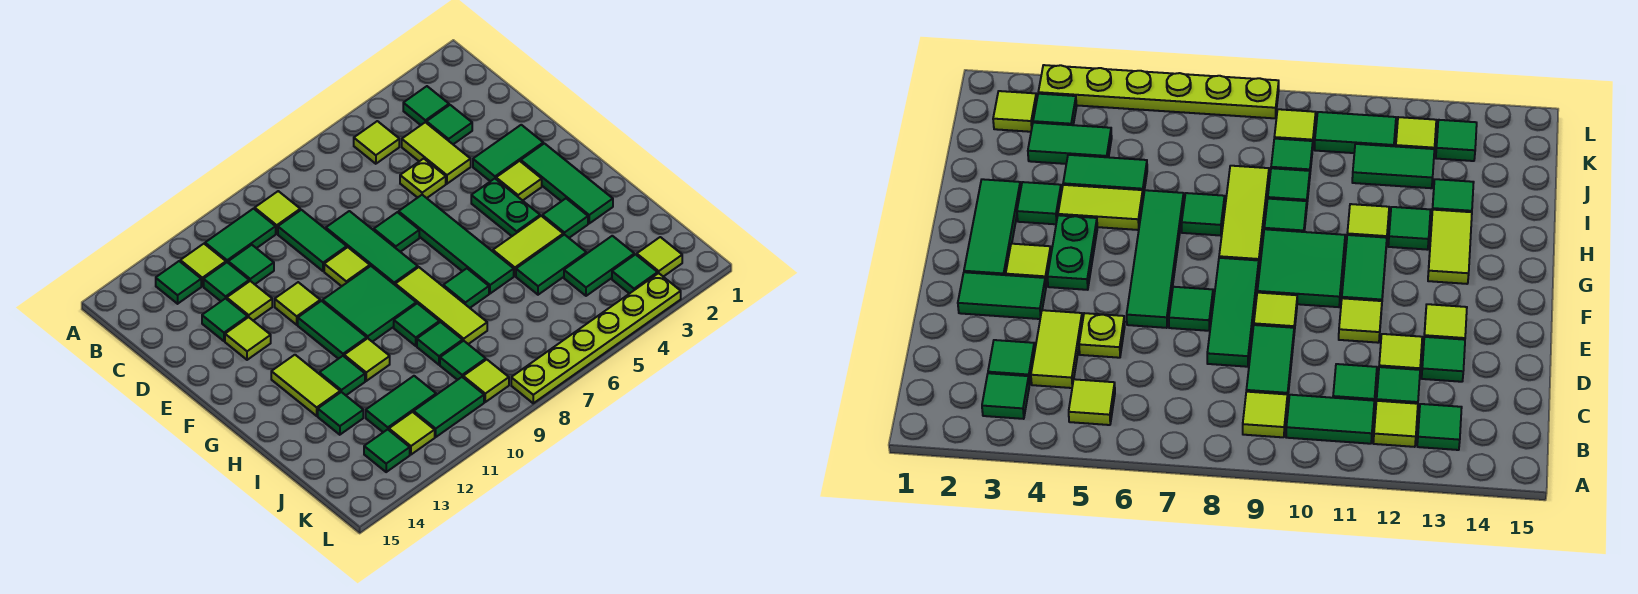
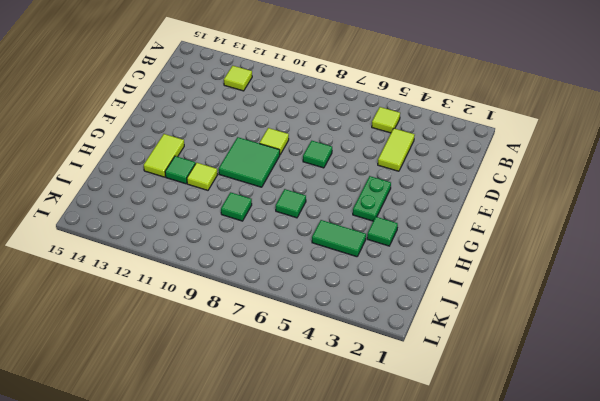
none -> green 1x1 tile [403,86,449,125]
none -> lime 1x1 tile [255,191,300,234]
none -> green 1x2 tile [205,209,276,263]
none -> green 1x1 tile [156,261,201,304]

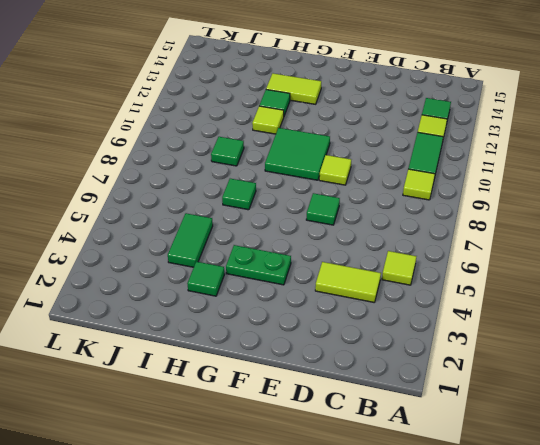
none -> green 1x1 tile [403,86,449,125]
none -> green 1x1 tile [427,105,472,144]
none -> green 1x2 tile [278,210,347,271]
none -> green 1x1 tile [228,245,274,284]

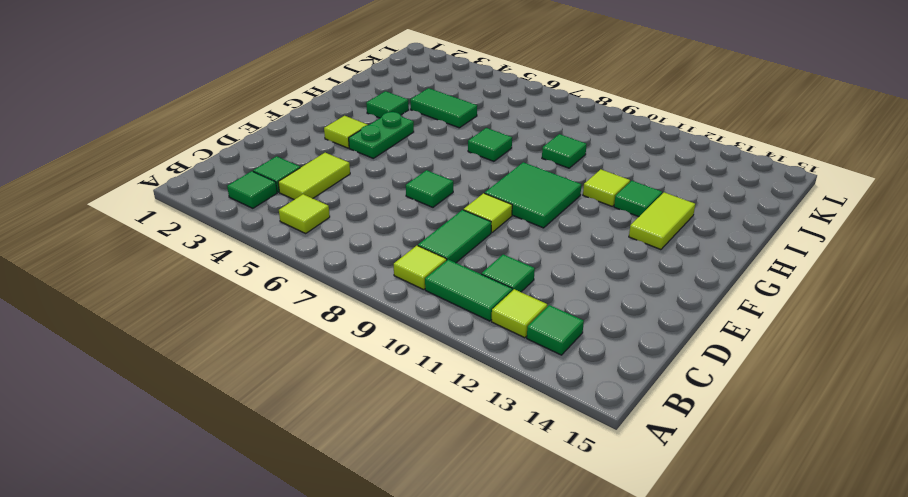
none -> green 1x1 tile [204,262,249,301]
none -> lime 1x1 plate [400,159,446,198]
none -> green 1x3 tile [326,211,418,285]
none -> lime 1x1 tile [227,281,272,321]

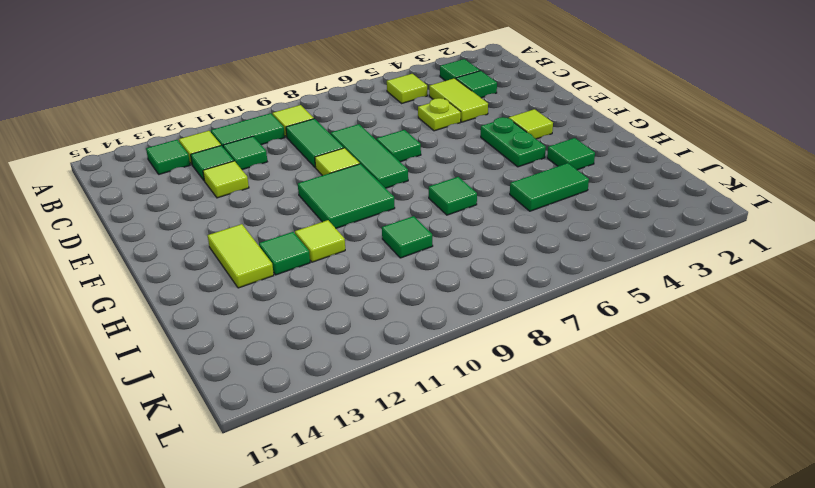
none -> green 1x1 tile [202,298,248,341]
none -> green 1x2 tile [473,125,543,181]
none -> green 1x4 tile [399,195,514,294]
none -> lime 1x1 tile [275,282,320,325]

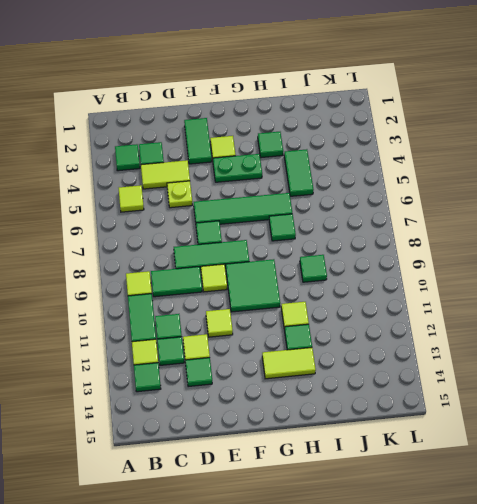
none -> lime 1x1 tile [225,317,271,360]
none -> green 1x3 tile [521,143,613,223]
none -> green 1x2 tile [298,301,367,359]
none -> lime 1x3 tile [395,267,487,344]

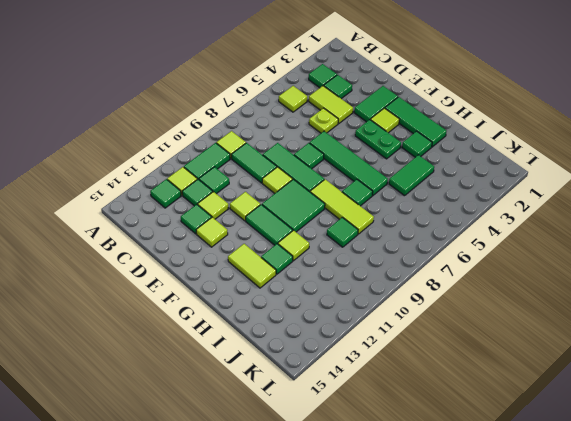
none -> lime 1x2 tile [493,216,563,276]
none -> green 1x1 tile [394,303,439,346]
none -> green 1x1 tile [318,392,363,435]
none -> green 1x2 tile [564,236,634,296]

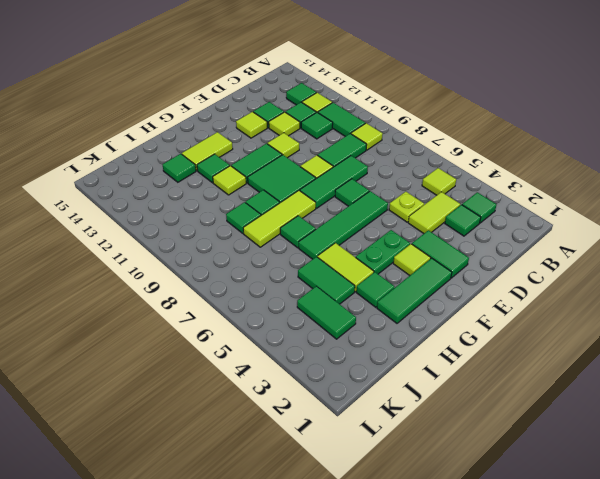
none -> green 1x1 tile [440,341,486,380]
none -> green 1x2 tile [366,376,436,432]
none -> lime 1x1 tile [637,237,682,277]
none -> green 1x1 tile [612,255,658,294]

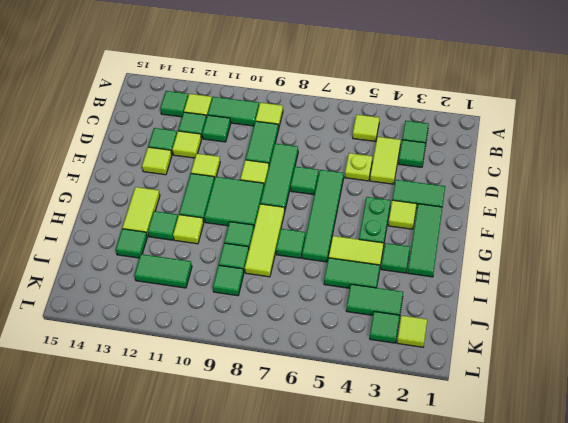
none -> lime 1x1 tile [463,360,509,402]
none -> green 1x2 tile [414,377,484,437]
none -> lime 1x1 tile [389,412,435,455]
none -> green 1x1 tile [364,429,410,472]

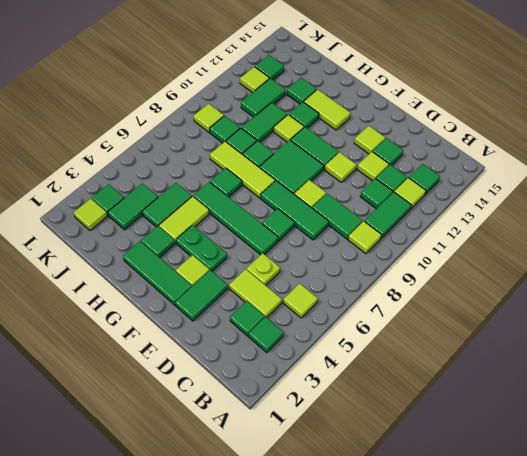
green 1x2 tile [242,102,287,142] -> green 1x2 tile moved to [414,377,484,437]
none -> lime 1x6 plate [511,273,681,403]

